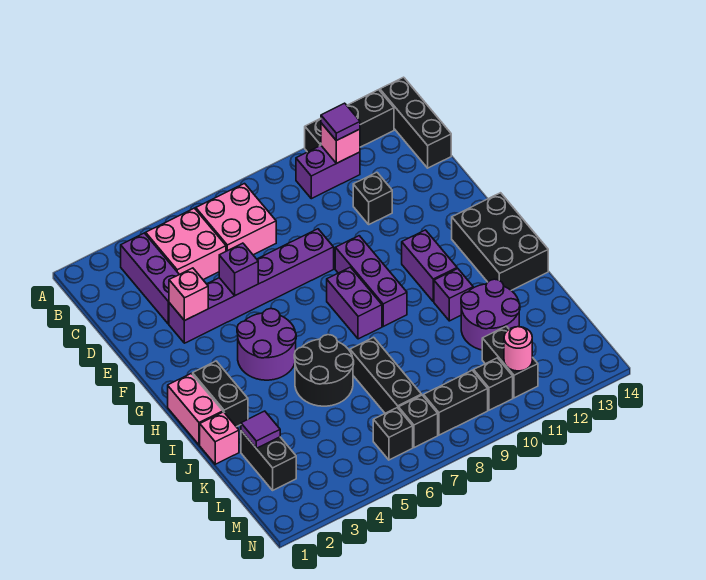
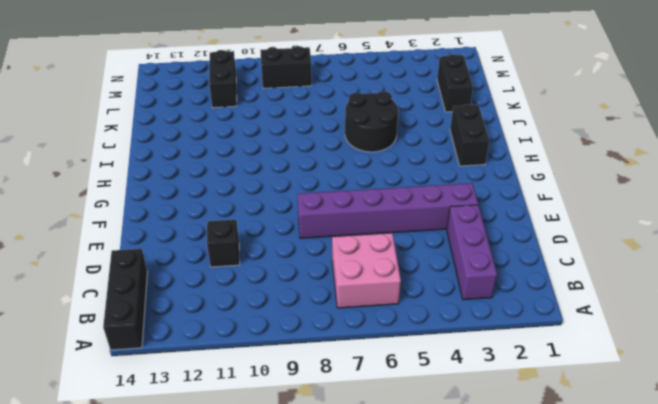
none -> black 1x3 brick [305,90,394,152]
none -> pink 2x2 brick [146,208,226,280]
none -> purple 1x2 brick [296,145,360,199]
none -> purple 1x3 brick [335,236,407,326]

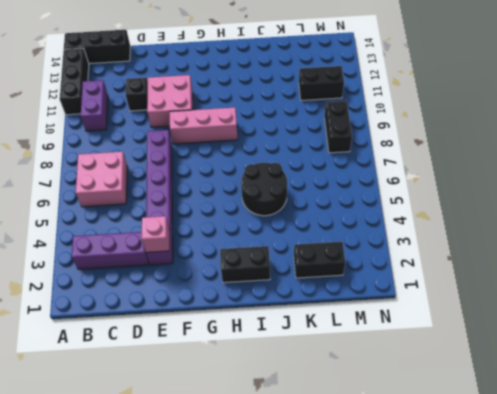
pink 2x2 brick [147,75,193,127] -> pink 2x2 brick moved to [146,208,226,280]
pink 1x3 brick [170,108,238,144] -> purple 1x3 brick [335,236,407,326]
none -> purple 2x2 round brick [237,309,296,380]
none -> purple 1x2 brick [327,267,382,339]
none -> purple 1x2 brick [402,230,457,302]
none -> black 2x3 brick [452,193,548,291]

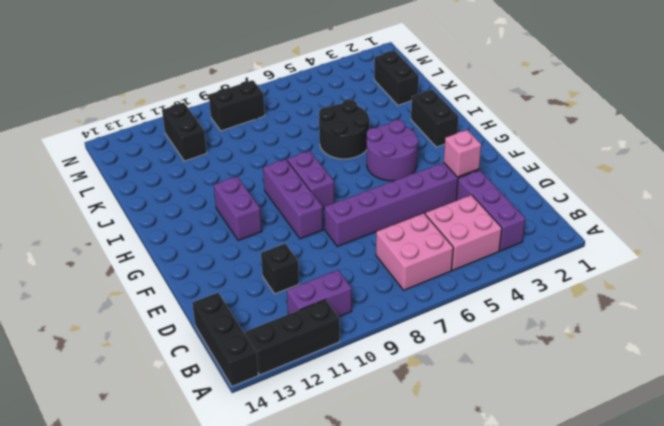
none -> black 2x3 brick [452,193,548,291]
none -> pink 1x2 brick [168,374,223,445]
none -> purple 1x1 brick [434,269,473,321]
none -> pink 1x1 brick [200,412,239,464]

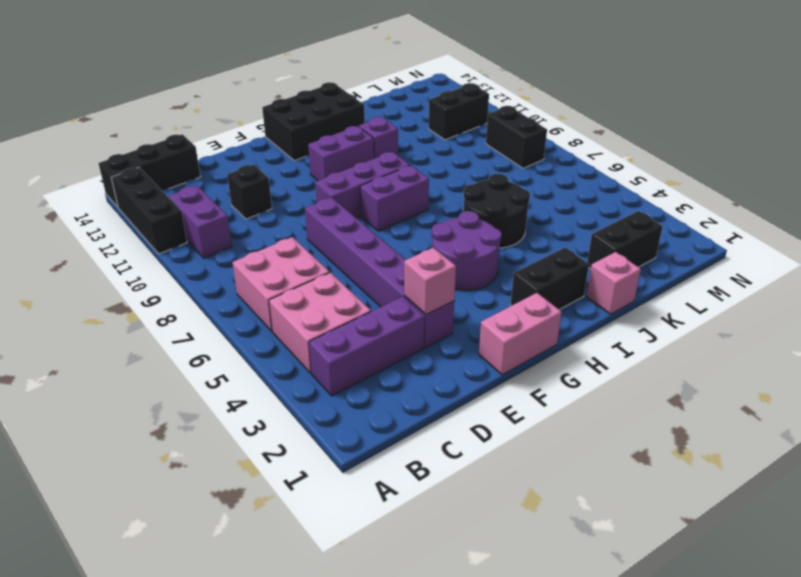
pink 1x2 brick [479,293,562,375] -> pink 1x2 brick moved to [168,374,223,445]
none -> black 1x3 brick [350,337,422,413]
none -> purple 2x2 round brick [461,279,520,350]
none -> black 1x1 brick [373,408,413,460]
none -> black 1x1 brick [398,395,438,448]

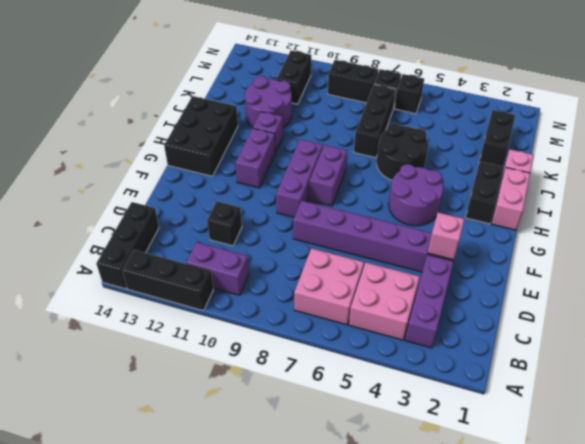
none -> black 1x1 brick [474,358,513,410]
none -> pink 1x1 brick [321,123,360,163]
none -> purple 1x1 brick [219,243,258,295]
none -> purple 1x1 tile [241,411,280,448]

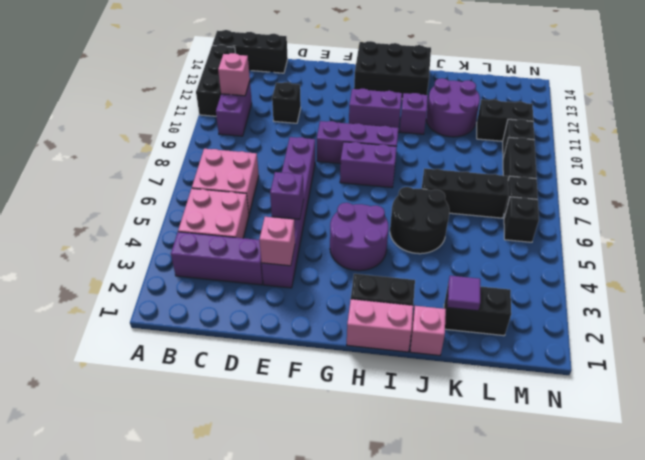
none -> pink 1x1 round brick [504,327,532,371]
none -> purple 1x1 tile [321,103,360,141]

